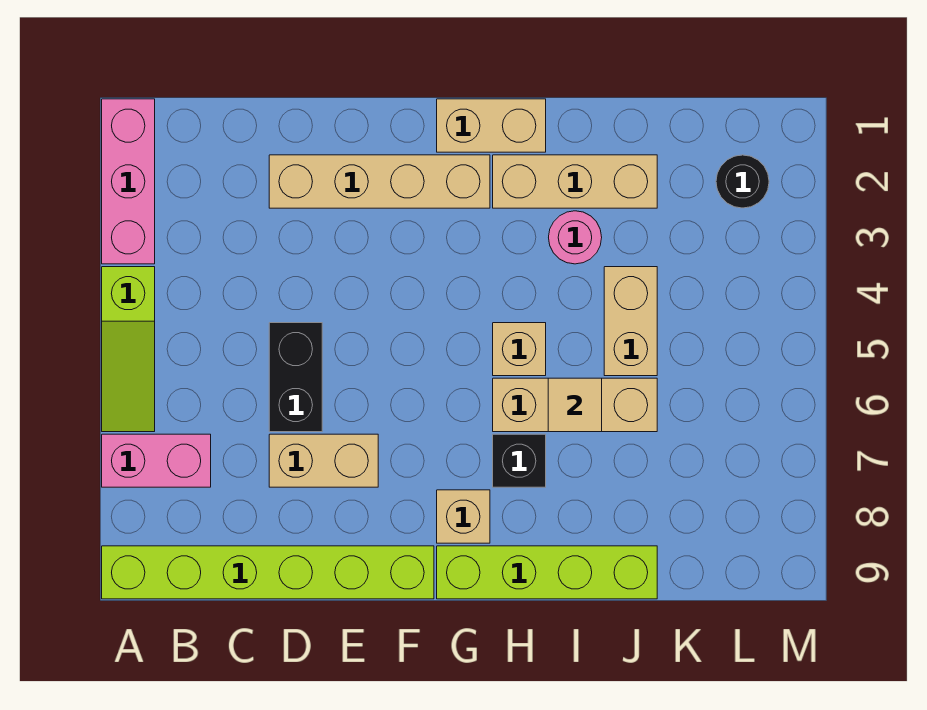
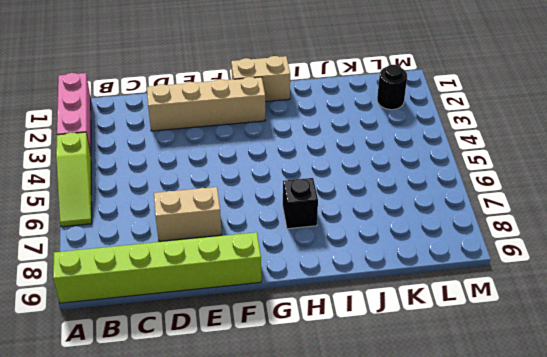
none -> pink 1x2 brick [102,434,211,487]
none -> black 1x2 brick [269,323,322,432]
none -> tan 1x1 brick [437,490,490,543]

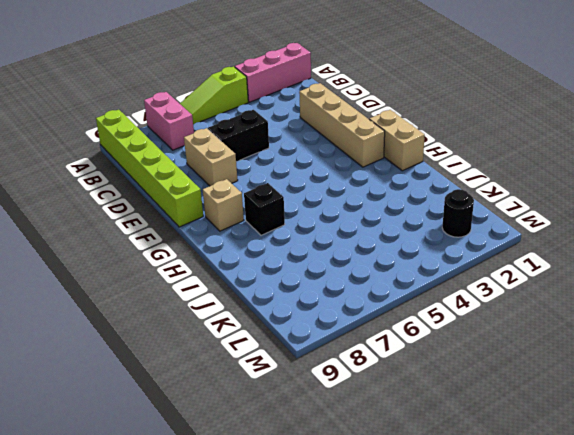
none -> lime 1x4 brick [437,546,657,599]
none -> tan 1x3 brick [493,155,657,208]
none -> tan 1x1 brick [493,323,546,376]

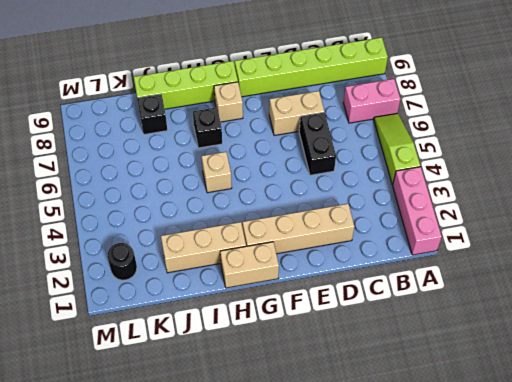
black 1x1 brick [137,94,167,134] -> none
none -> tan 1x3 brick [493,378,657,432]
none -> pink 1x1 round brick [549,211,602,264]
none -> tan 1x2 brick [604,267,657,376]

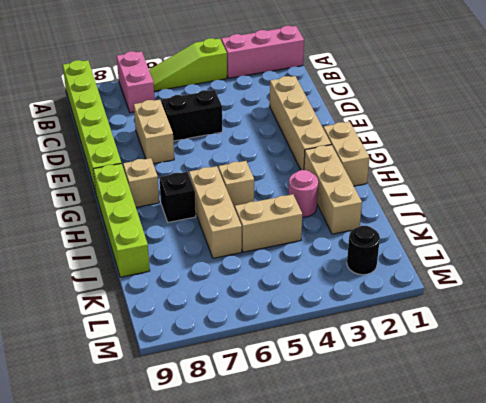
none -> tan 1x1 tile [548,378,602,432]

